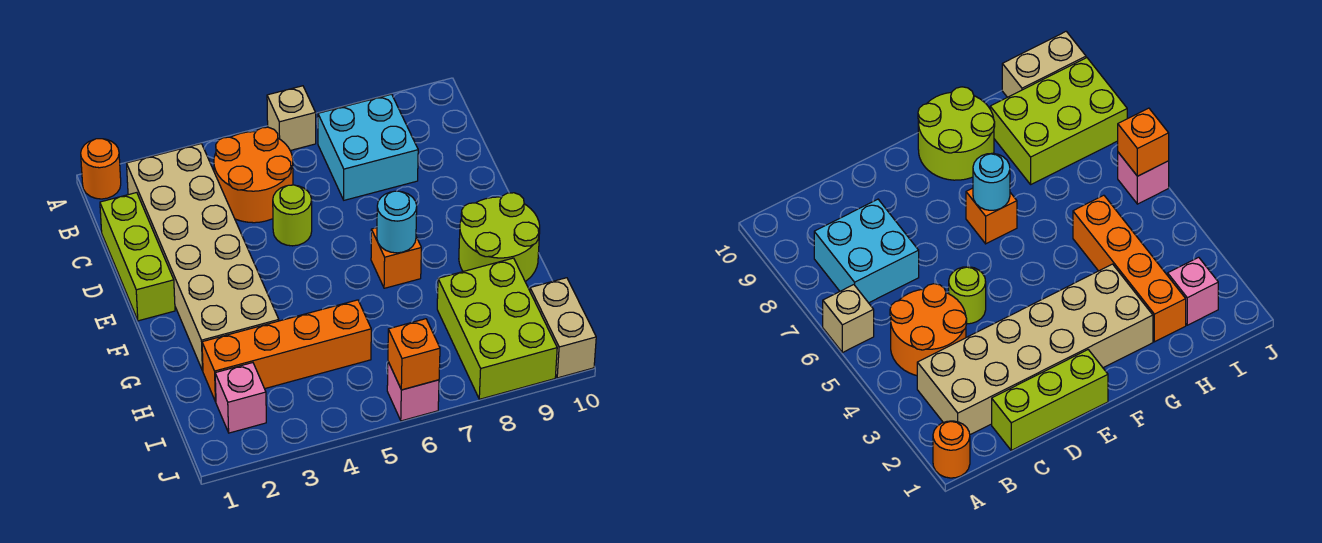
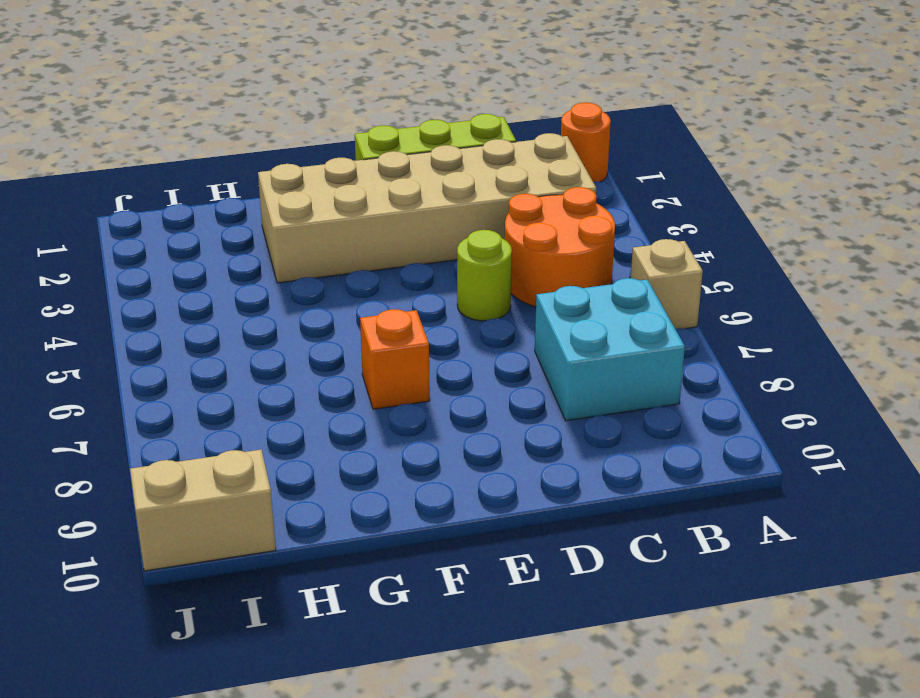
none -> lime 2x2 round brick [459,193,540,281]
none -> orange 1x4 brick [202,300,371,402]
none -> lime 2x3 brick [437,258,557,399]

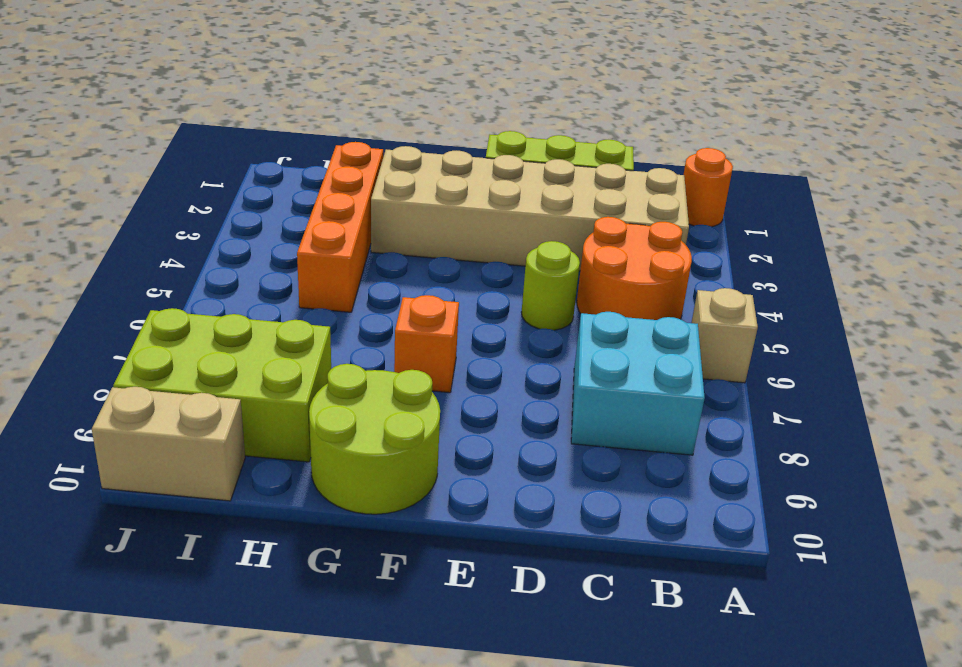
none -> pink 1x1 brick [215,363,266,433]
none -> pink 1x1 brick [387,362,439,421]
none -> cyan 1x1 round brick [377,191,417,253]

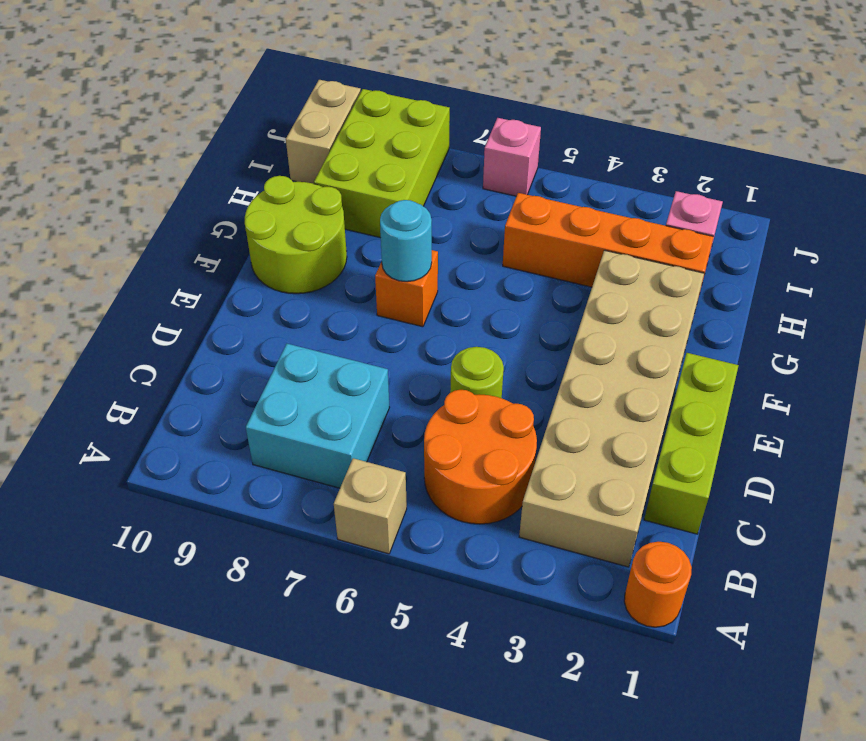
none -> orange 1x1 brick [388,319,440,390]

